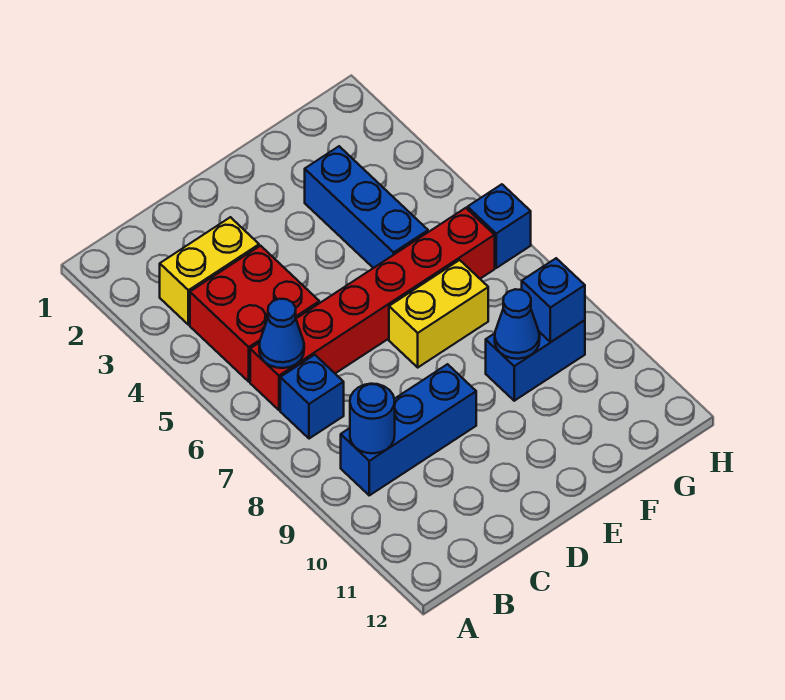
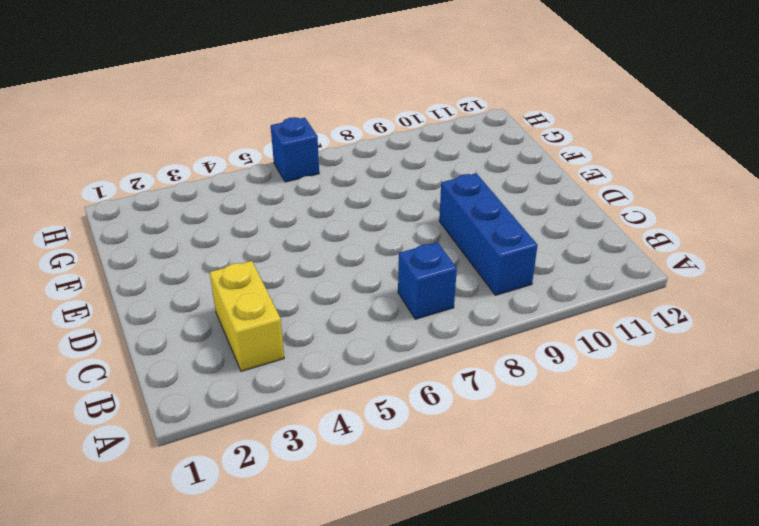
none -> red 2x2 brick [190,246,319,382]
none -> red 1x6 brick [250,208,495,410]
none -> yellow 1x2 brick [389,260,488,367]

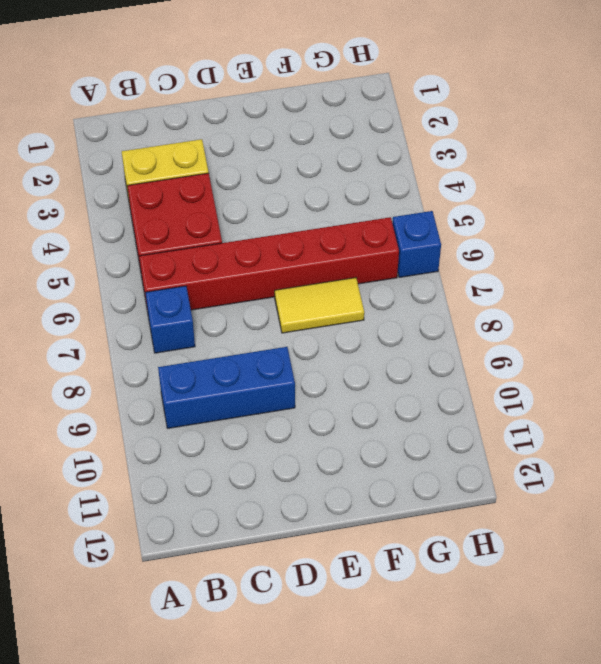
yellow 1x2 tile [275,278,364,333] -> yellow 1x2 brick [389,260,488,367]
none -> blue 1x3 brick [305,146,428,268]
none -> blue 1x2 brick [486,320,585,401]
none -> blue 1x1 cone [259,299,304,368]

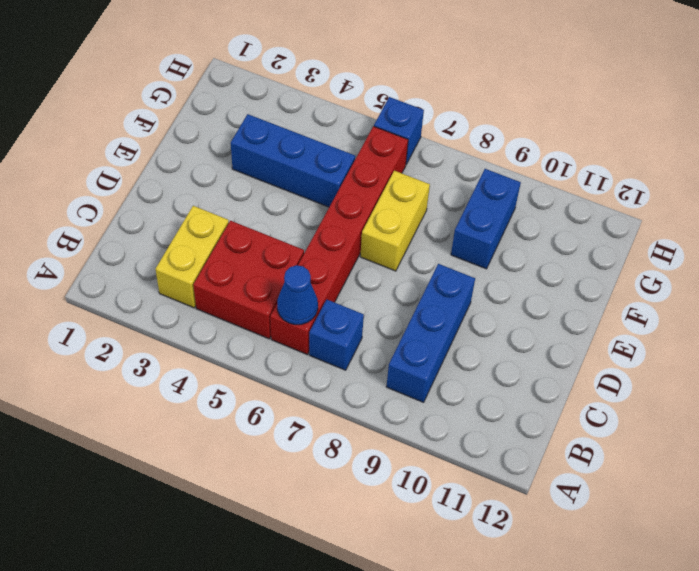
none -> blue 1x1 round brick [350,384,395,453]
none -> blue 1x1 cone [495,289,540,359]
none -> blue 1x1 brick [522,258,585,342]

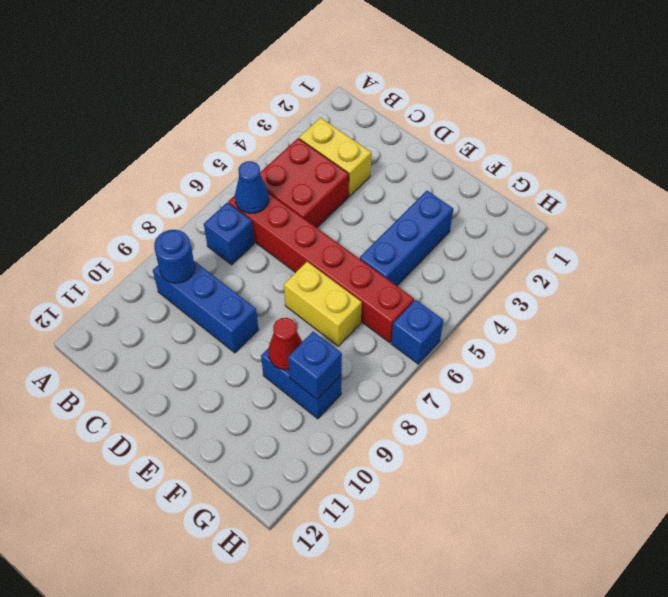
red 1x1 cone [268,318,302,370] -> blue 1x1 cone [495,289,540,359]

